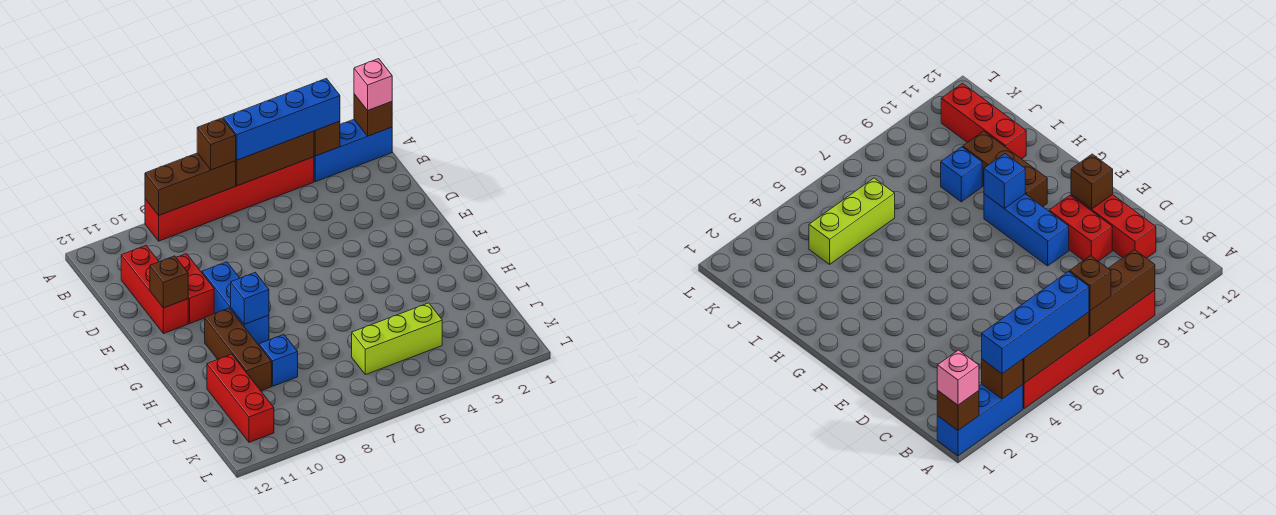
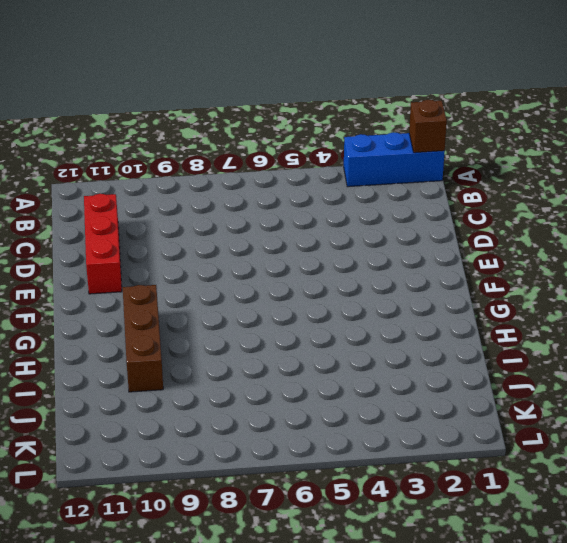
none -> red 1x6 brick [145,157,314,241]
none -> red 1x2 brick [176,254,214,323]
none -> blue 1x3 brick [202,262,269,345]

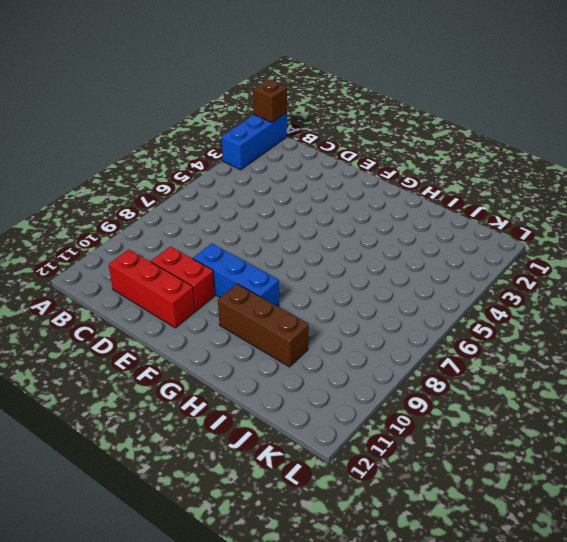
none -> red 1x6 brick [145,157,314,241]
none -> blue 1x1 brick [259,334,298,386]
none -> red 1x3 brick [207,354,274,442]

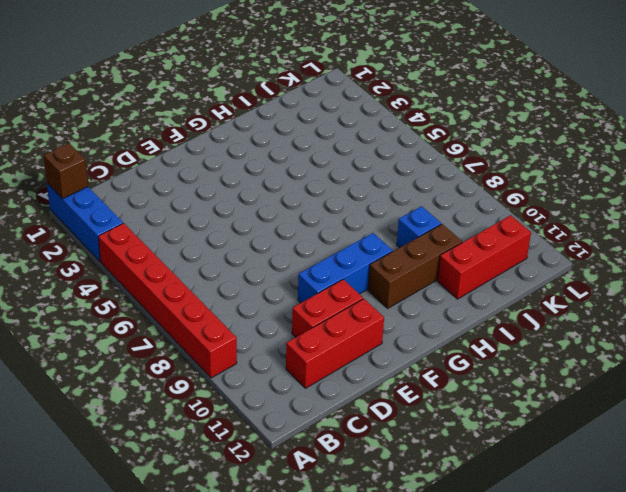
none -> lime 1x3 brick [352,303,442,375]
none -> brown 1x1 brick [314,121,340,156]
none -> brown 1x3 brick [236,131,314,186]

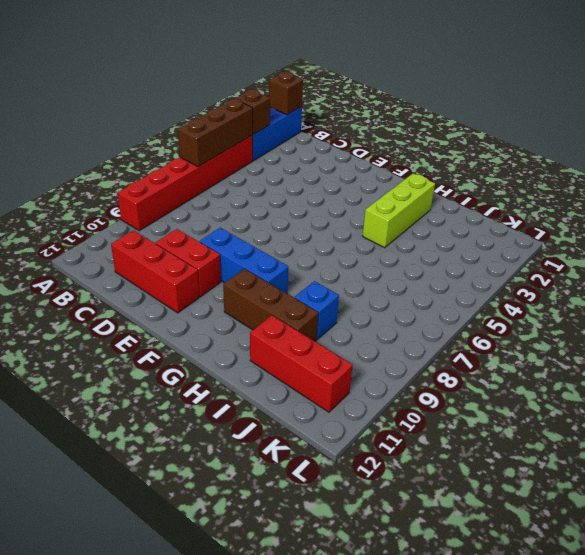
lime 1x3 brick [363,173,435,248] -> lime 1x3 brick moved to [352,303,442,375]
none -> brown 1x3 brick [145,153,236,215]
none -> brown 1x1 brick [150,256,188,308]
none -> blue 1x1 brick [231,272,269,324]

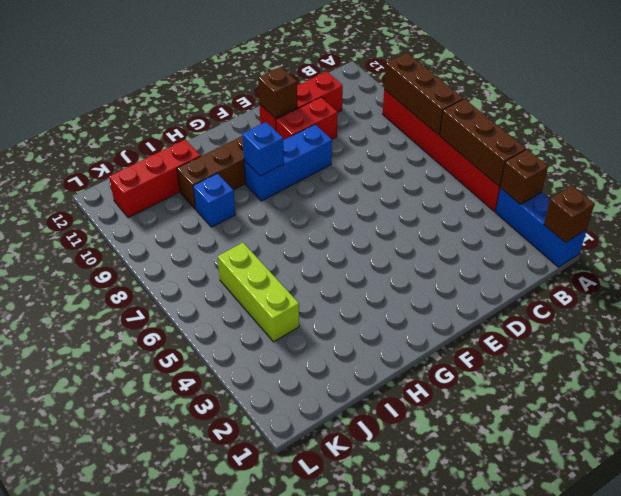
none -> pink 1x1 brick [354,59,392,111]
none -> blue 1x4 brick [223,78,340,160]
none -> brown 1x1 brick [197,118,236,170]

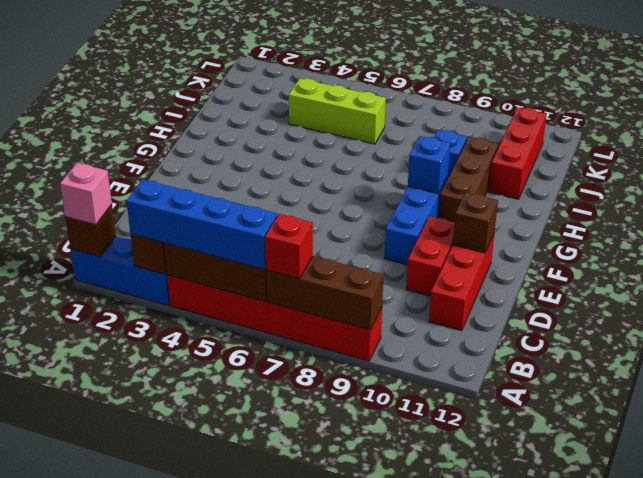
red 1x1 brick [265,214,313,278] -> brown 1x1 brick [197,118,236,170]

